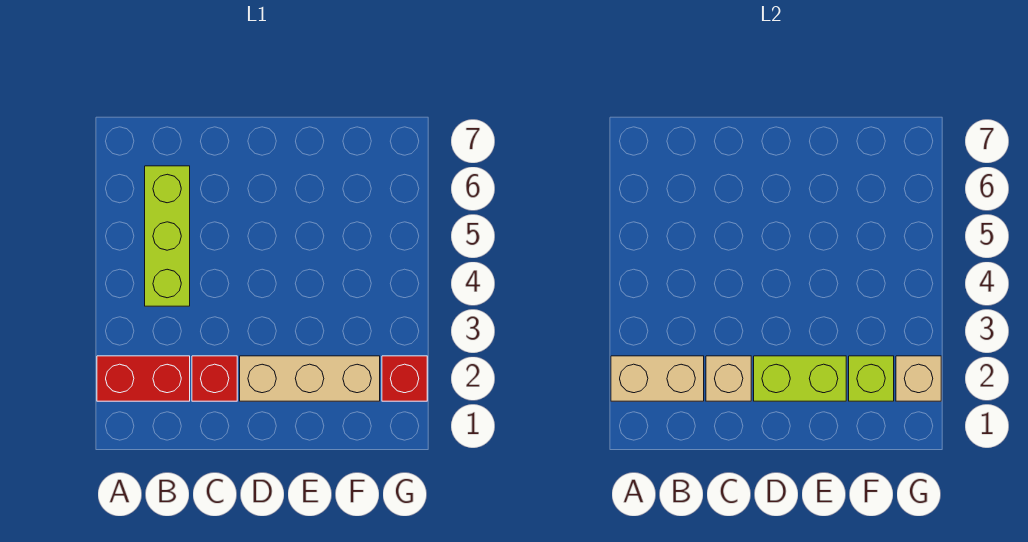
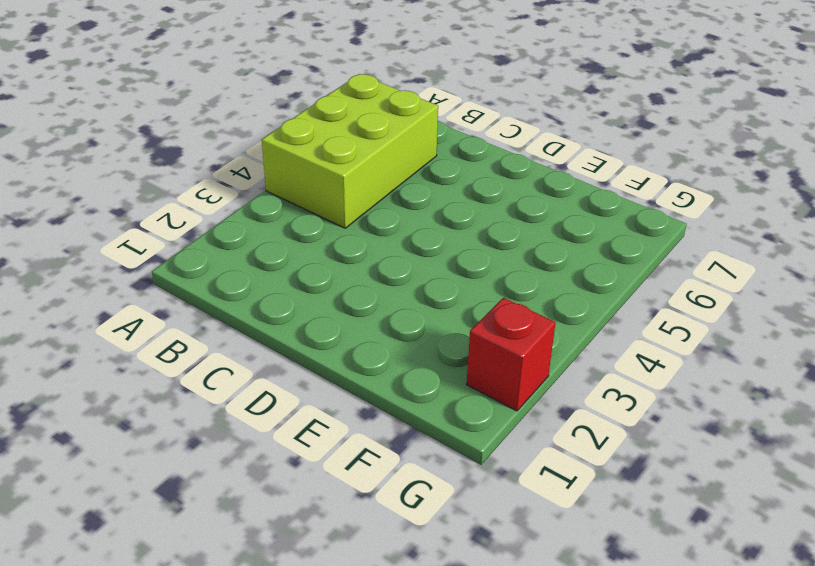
lime 2x3 brick [262,74,438,228] -> lime 1x3 brick [145,166,190,306]
none -> red 1x2 brick [97,356,190,401]
none -> red 1x1 brick [192,356,237,401]

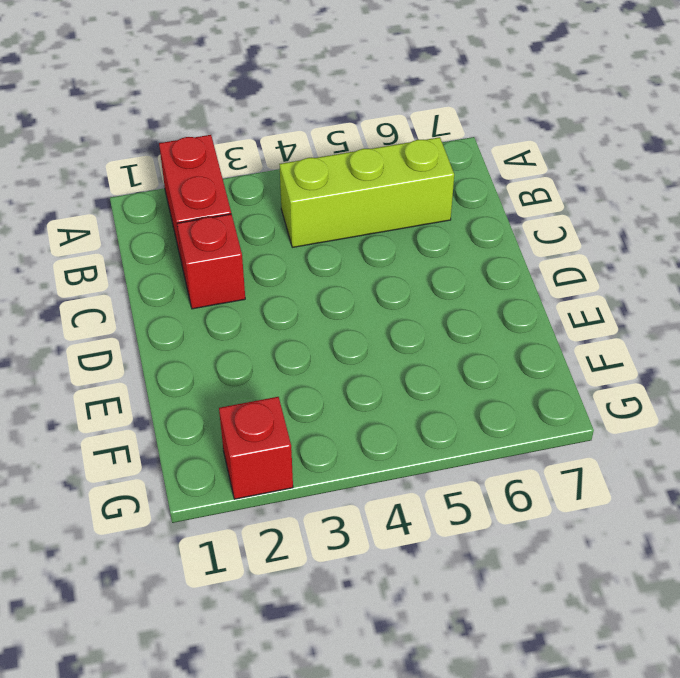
none -> tan 1x3 brick [240,356,380,401]
none -> tan 1x2 brick [611,356,704,401]

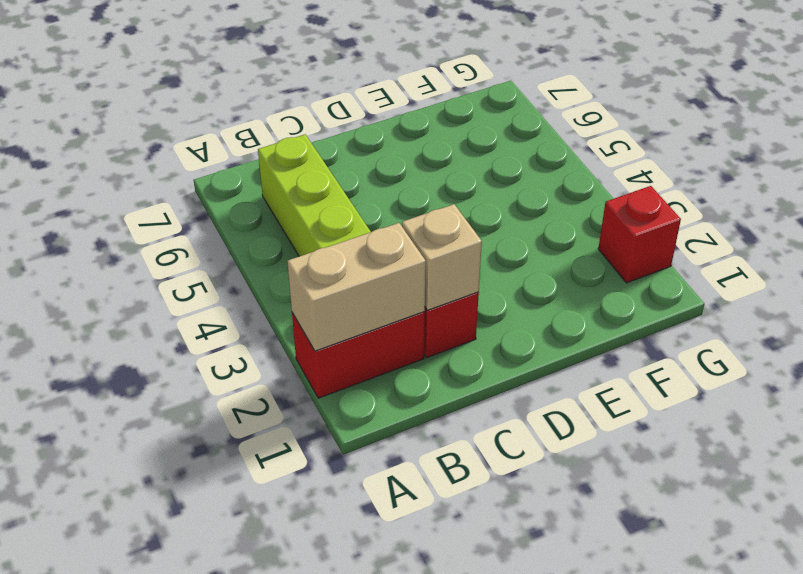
none -> tan 1x3 brick [240,356,380,401]
none -> lime 1x2 brick [754,356,846,401]

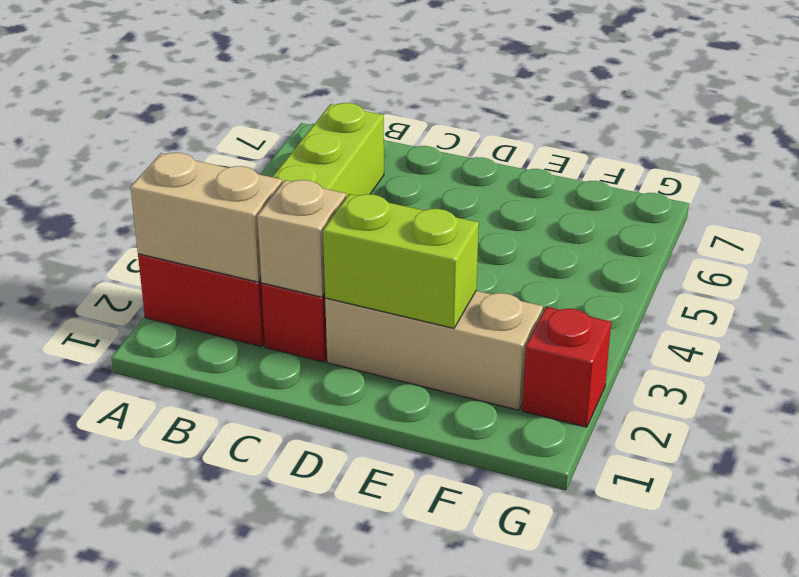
none -> lime 1x1 brick [849,356,894,401]
none -> tan 1x1 brick [896,356,941,401]

